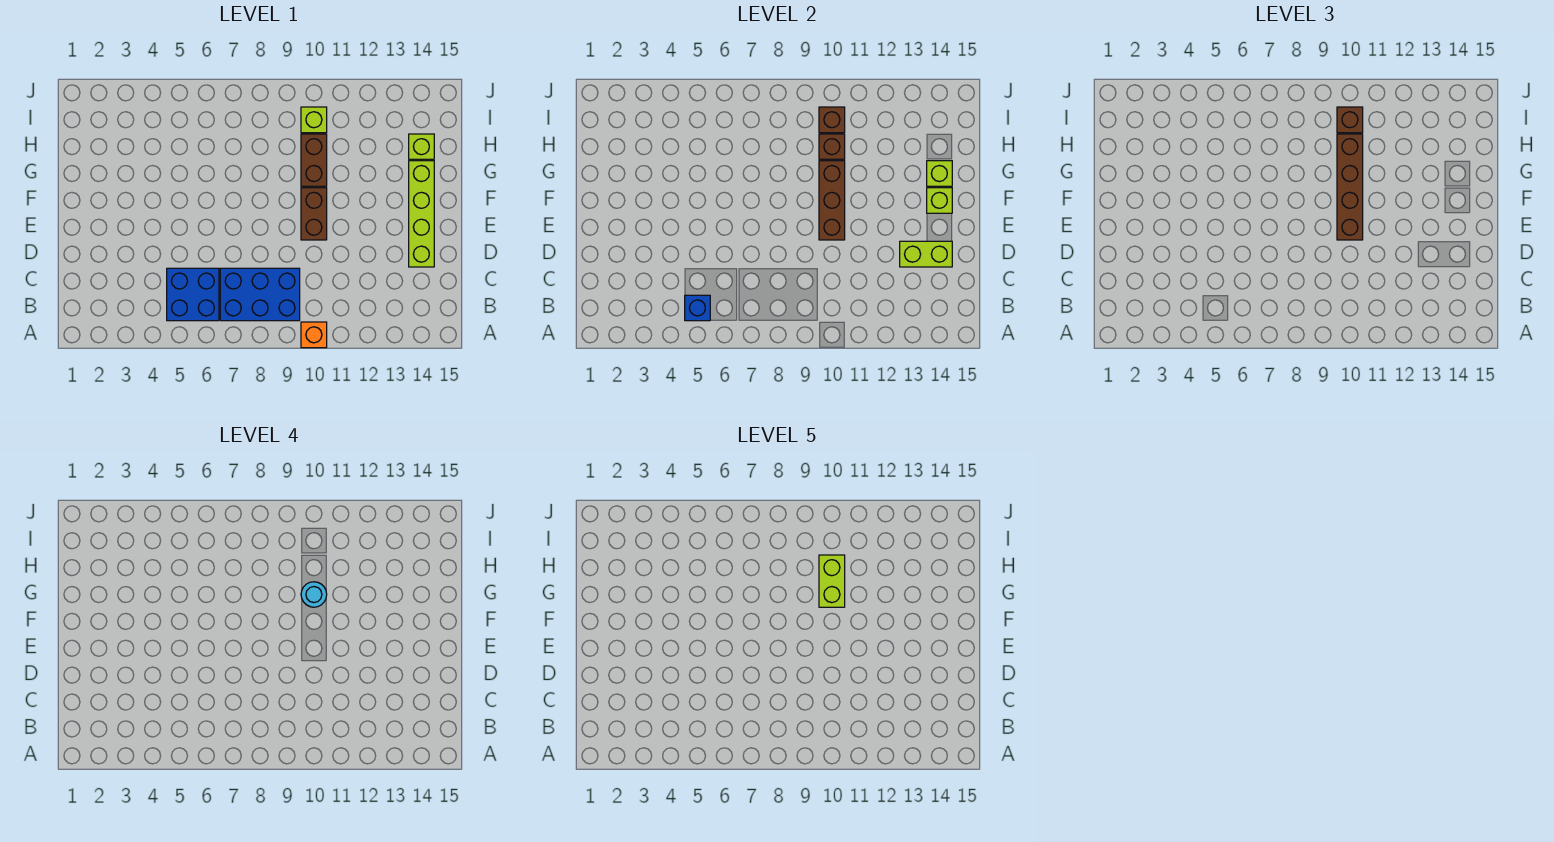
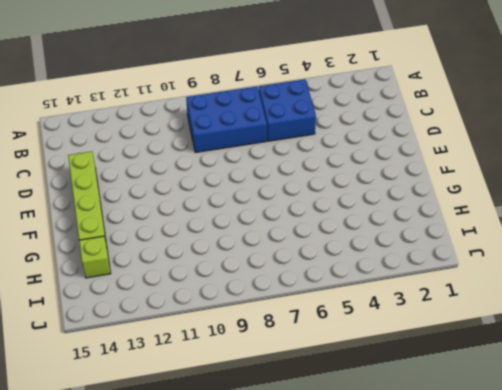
none -> orange 1x1 brick [301,322,327,348]
none -> brown 1x2 brick [301,188,327,240]
none -> brown 1x2 brick [301,134,327,186]

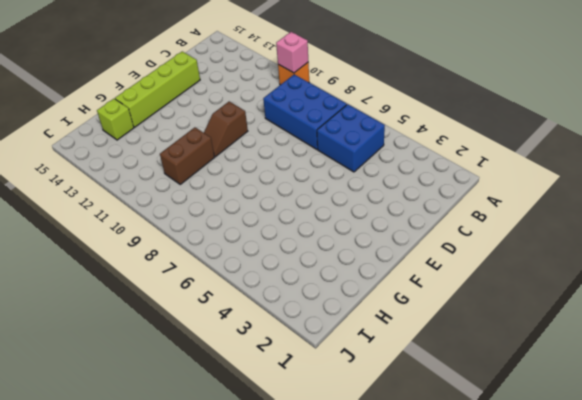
pink 1x1 brick [276,32,308,73] -> none
brown 1x2 slope [204,101,248,157] -> brown 1x2 brick [301,188,327,240]
none -> lime 1x1 brick [301,107,327,133]
none -> blue 1x1 brick [685,295,710,321]
none -> lime 1x2 brick [900,241,952,267]

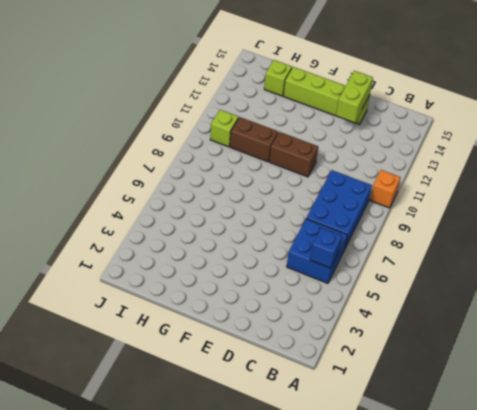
none -> brown 1x3 brick [819,161,845,240]
none -> lime 1x1 brick [927,188,952,213]
none -> lime 1x1 brick [927,161,952,186]

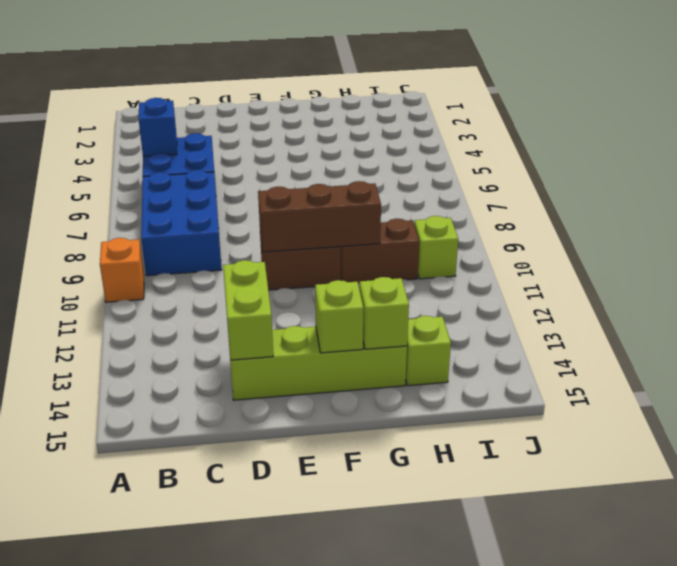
none -> brown 1x1 brick [819,134,845,159]
none -> brown 1x1 brick [819,107,845,133]
none -> brown 1x4 brick [1337,134,1363,240]

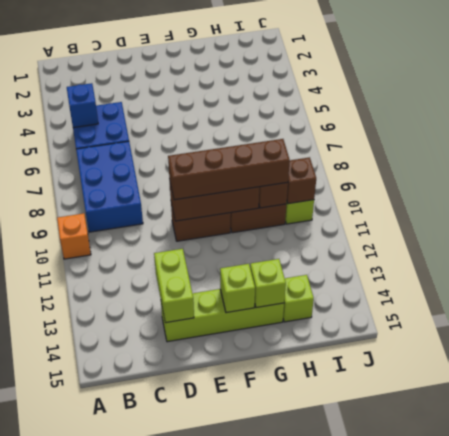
none -> brown 1x1 brick [1337,107,1363,133]
none -> cyan 1x1 round brick [301,582,327,607]
none -> lime 1x2 brick [819,555,845,607]

